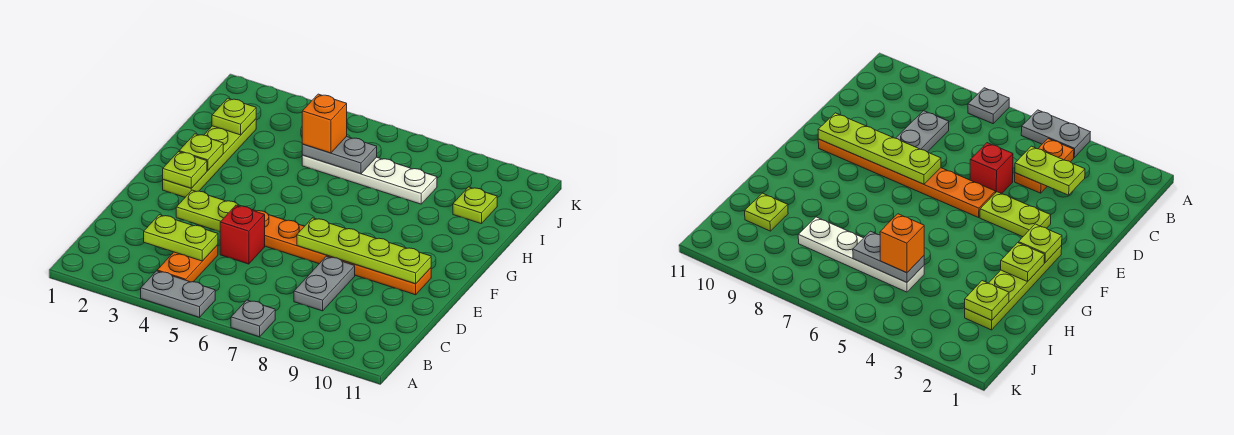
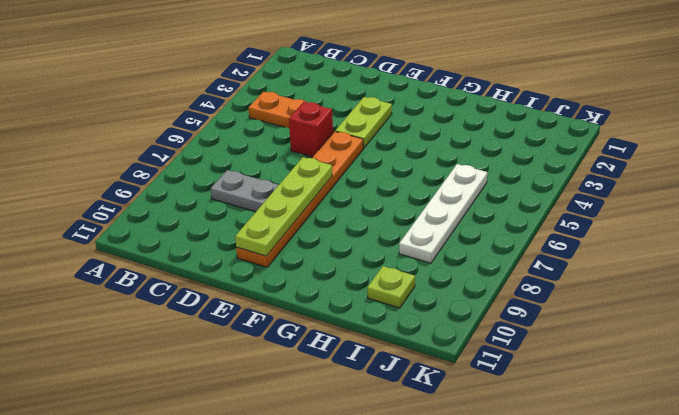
none -> grey 1x2 plate [141,271,215,317]
none -> grey 1x1 plate [231,300,275,337]
none -> lime 1x4 plate [163,119,256,197]

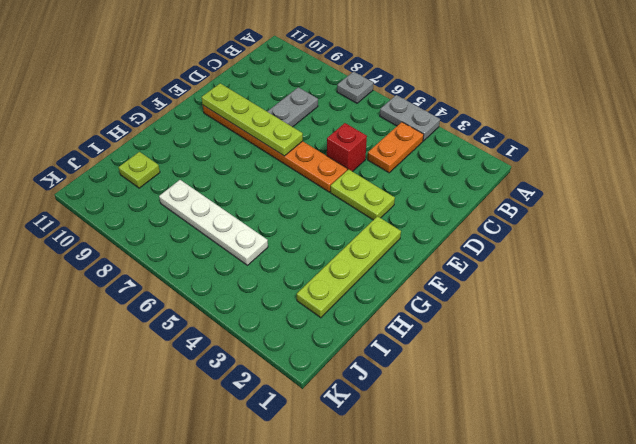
none -> lime 1x2 plate [144,215,218,261]
none -> lime 1x1 plate [163,152,207,188]
none -> lime 1x1 plate [179,134,223,171]

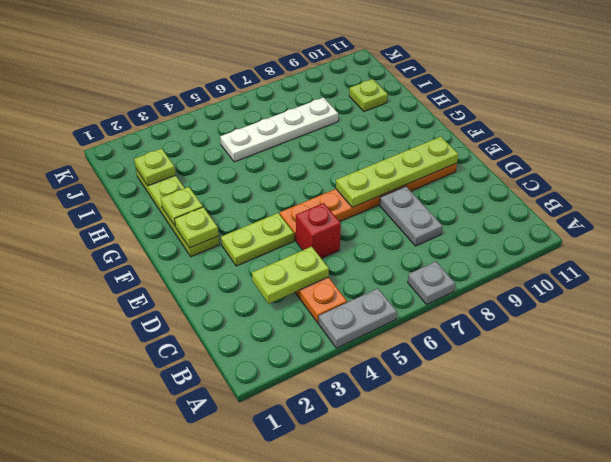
none -> grey 1x2 plate [302,136,377,174]
none -> orange 1x1 brick [302,94,347,153]

